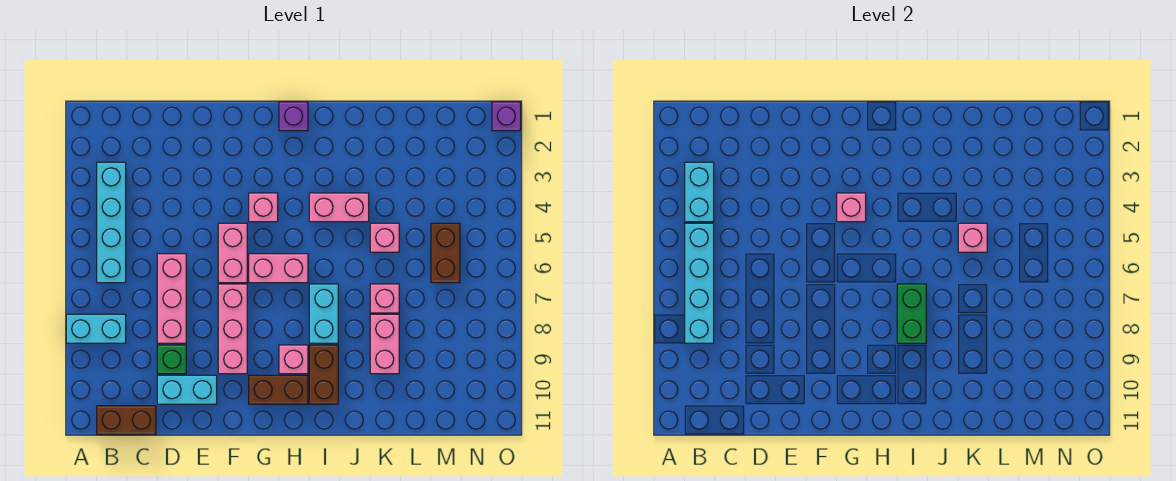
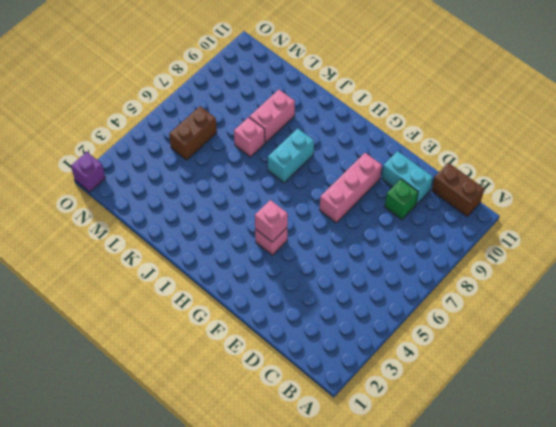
none -> cyan 1x2 brick [66,314,126,343]
none -> cyan 1x4 brick [97,162,126,283]
none -> pink 1x3 brick [157,254,186,343]

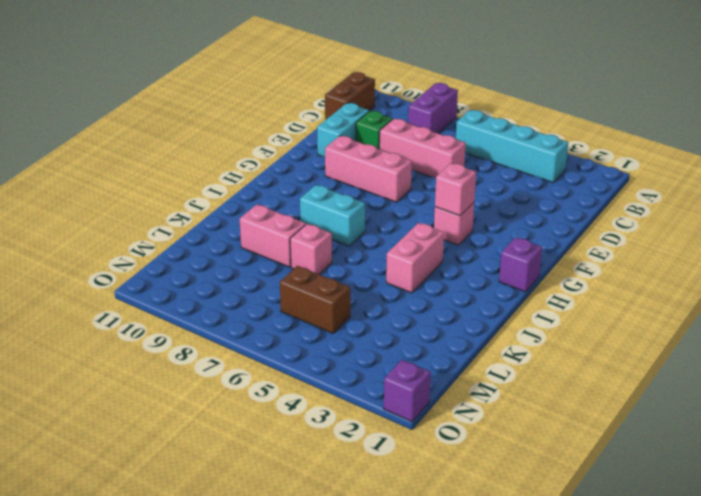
purple 1x2 brick [408,83,458,134] -> cyan 1x2 brick [66,314,126,343]
none -> pink 1x2 brick [218,223,247,283]
none -> pink 1x2 brick [249,254,308,283]
none -> brown 1x2 brick [249,375,308,404]

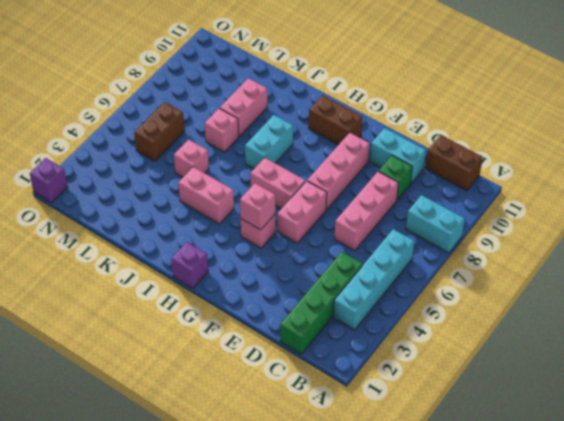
green 1x4 brick [280,252,363,354] -> none
none -> pink 1x1 brick [279,345,308,374]
none -> brown 1x2 brick [309,345,338,404]
none -> cyan 1x2 brick [685,162,714,222]

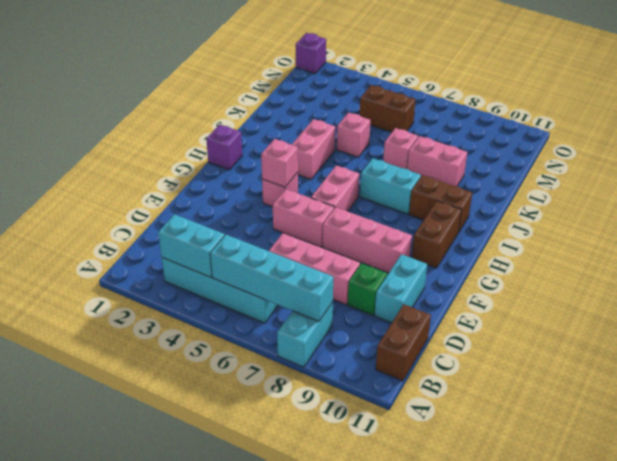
none -> pink 1x1 brick [279,345,308,374]
none -> green 1x2 brick [897,284,926,343]
none -> pink 1x1 brick [958,223,987,252]

